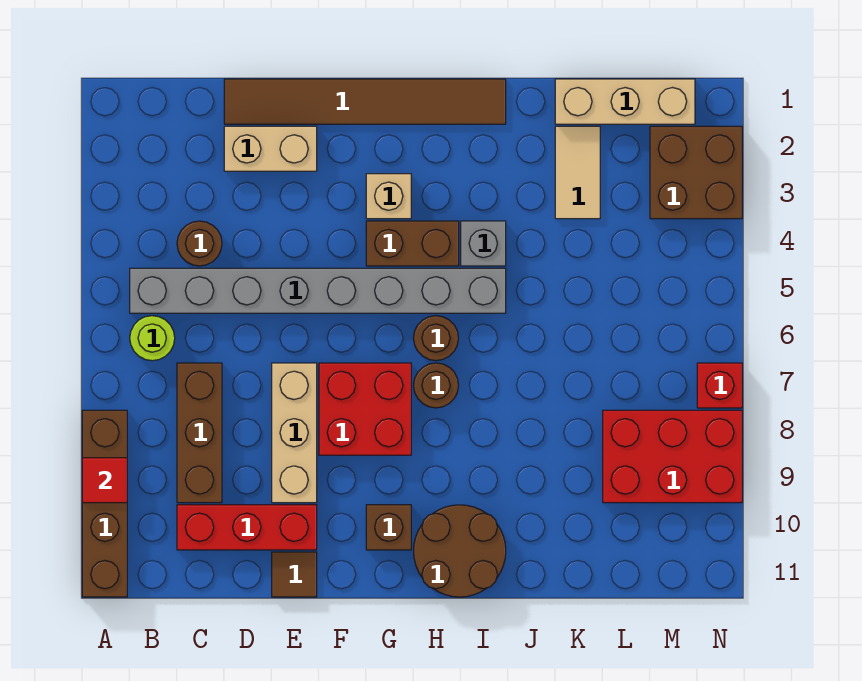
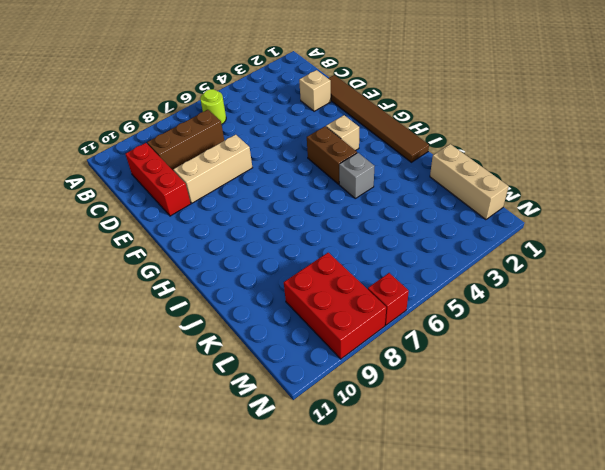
tan 1x1 brick [299,70,331,111] -> tan 1x2 brick [224,126,317,171]
none -> brown 1x4 brick [82,410,127,597]
none -> grey 1x8 brick [130,268,506,313]
none -> brown 1x1 round brick [177,221,222,266]

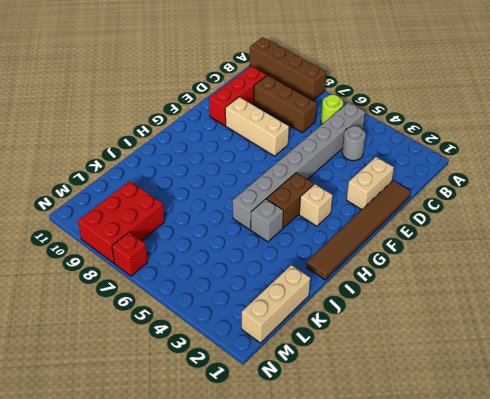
grey 1x1 round brick [342,126,366,161] -> brown 1x1 round brick [177,221,222,266]
none -> brown 1x1 tile [272,552,317,597]
none -> red 2x2 brick [319,363,411,455]
none -> brown 1x1 brick [366,505,411,550]

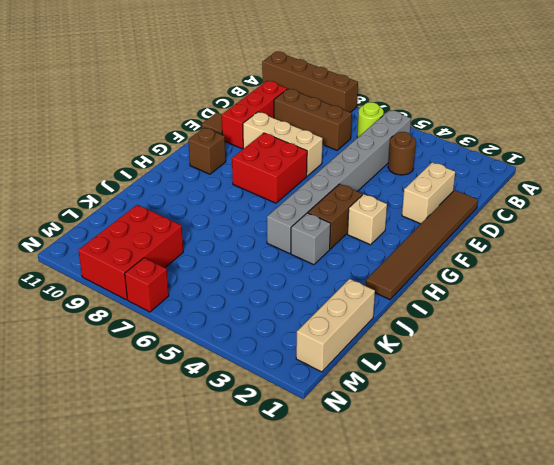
none -> brown 1x1 round brick [414,316,458,361]
none -> brown 1x1 round brick [414,363,458,408]
none -> brown 2x2 round brick [414,505,506,597]

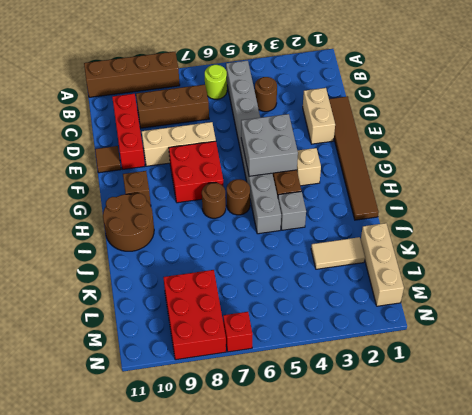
grey 2x2 brick [241,114,298,176] -> none
none -> brown 2x2 brick [650,126,742,219]
none -> red 1x1 tile [82,458,127,503]

